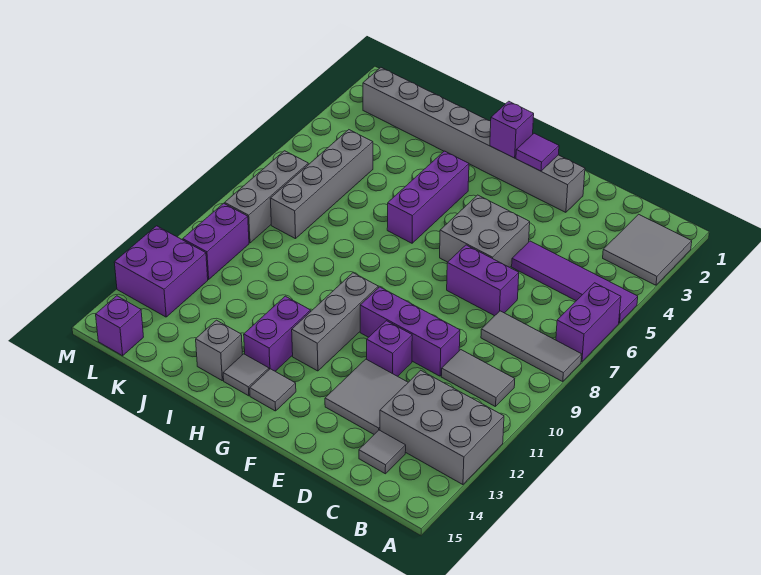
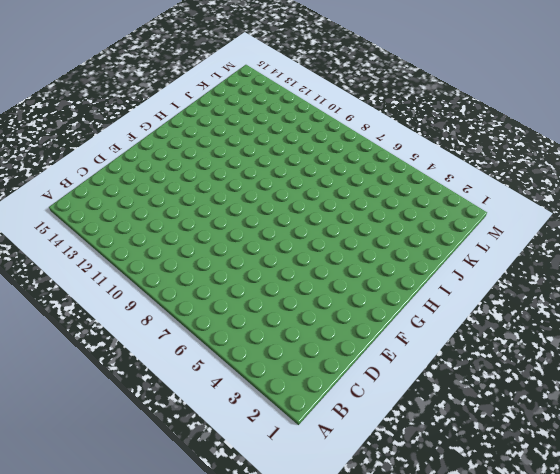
none -> grey 2x2 tile [603,214,692,285]
none -> purple 1x4 tile [512,241,638,323]
none -> purple 1x2 brick [556,283,621,362]

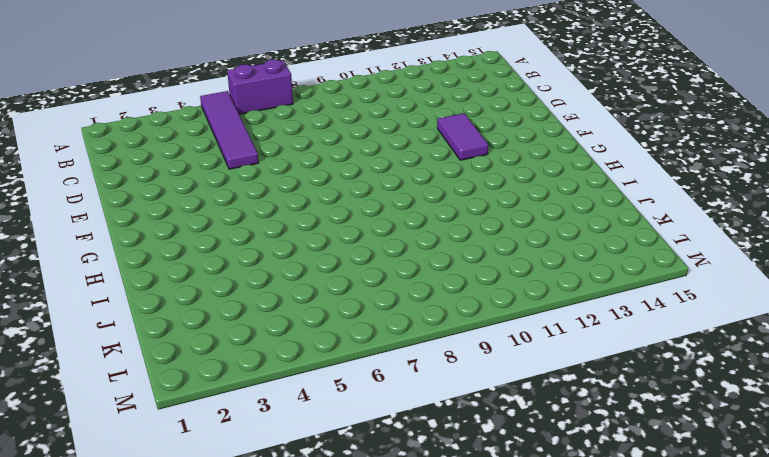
purple 1x2 tile [437,113,488,160] -> grey 2x2 tile [325,359,408,434]
none -> grey 2x2 tile [603,214,692,285]
none -> grey 1x3 tile [481,311,582,382]
none -> grey 2x3 brick [380,370,504,485]

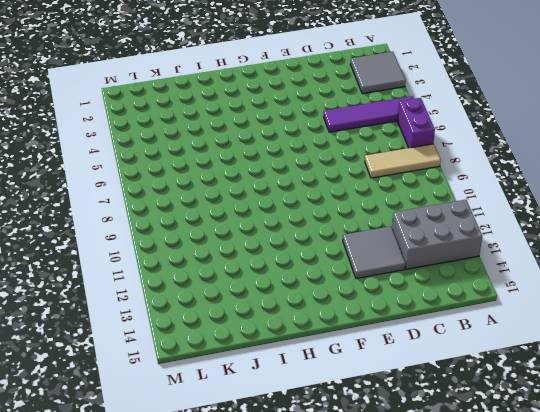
tan 1x3 tile [365,144,441,178] -> grey 1x3 tile [481,311,582,382]
none -> grey 1x2 tile [441,350,515,407]
none -> grey 1x1 tile [359,430,406,474]
none -> purple 1x2 brick [447,245,519,316]

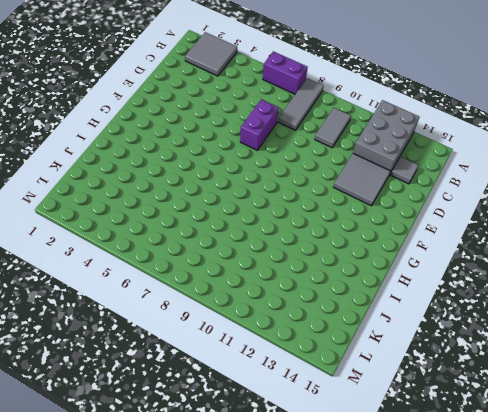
none -> purple 1x4 tile [512,241,638,323]
none -> purple 1x3 brick [360,287,460,376]
none -> grey 1x8 brick [363,68,585,212]

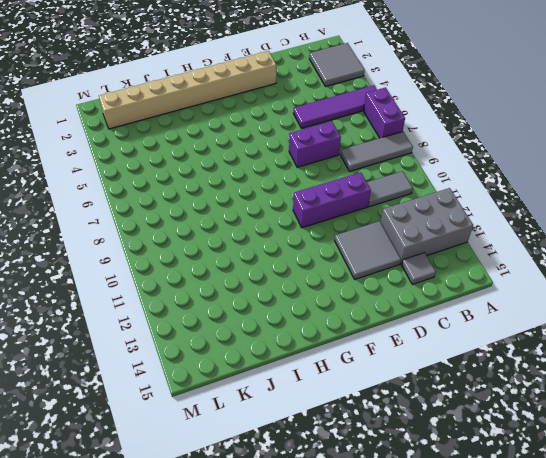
tan 1x8 brick [99,51,276,129] -> grey 1x8 brick [363,68,585,212]
none -> grey 2x2 brick [440,195,530,267]
none -> purple 1x1 brick [367,321,412,376]
none -> grey 1x3 brick [292,273,378,371]

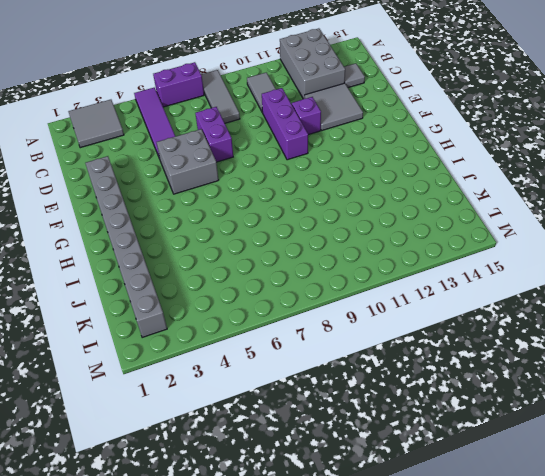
none -> grey 1x3 brick [292,273,378,371]
none -> grey 1x1 tile [250,369,296,411]
none -> purple 1x3 brick [387,151,469,243]

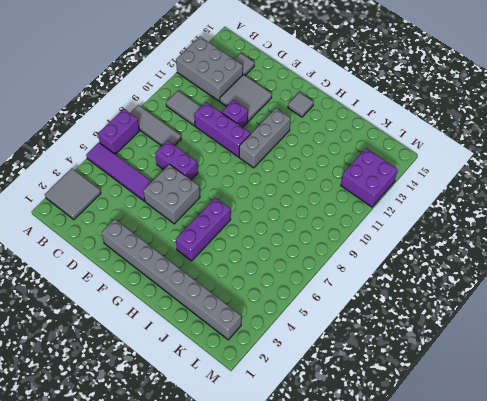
none -> purple 1x2 brick [244,296,311,371]
none -> grey 1x1 tile [223,354,269,396]
none -> grey 1x1 brick [196,320,242,381]

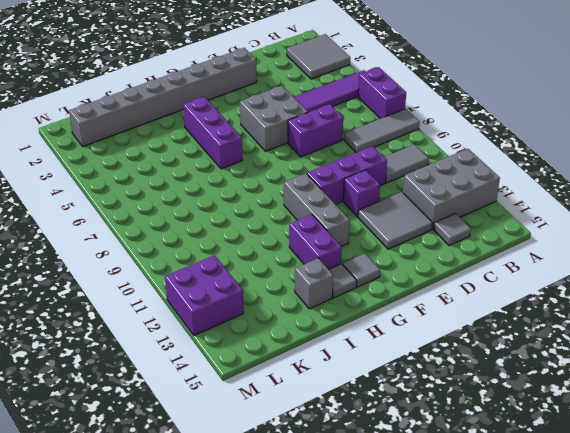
none -> grey 1x4 brick [270,130,373,239]
none -> grey 1x3 brick [225,151,308,243]
none -> purple 1x2 brick [183,203,249,279]

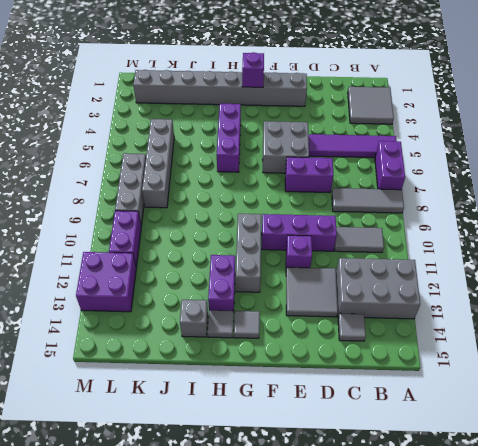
none -> purple 1x1 brick [96,296,143,356]
none -> purple 1x1 tile [516,133,559,171]

